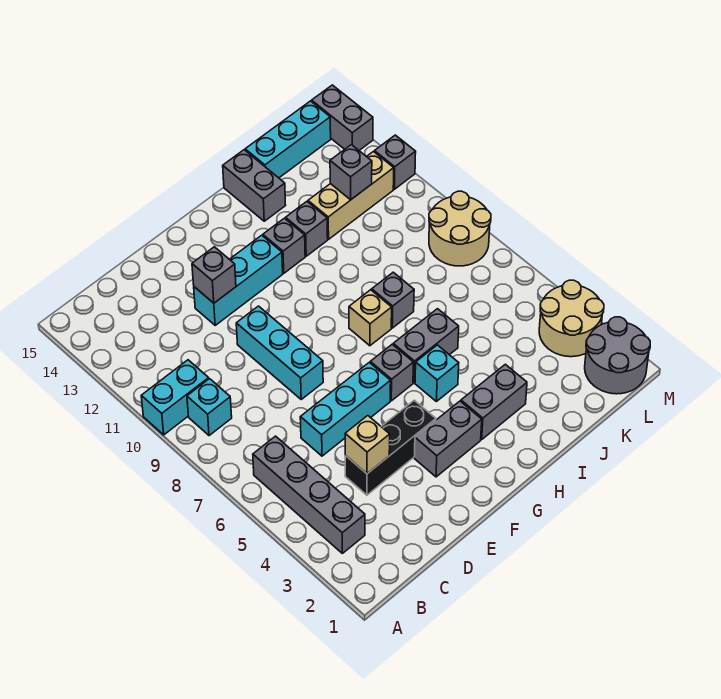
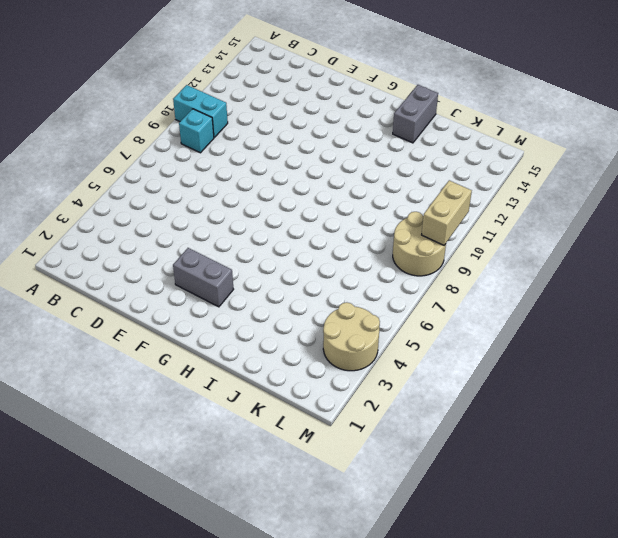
tan 1x2 brick [422,180,472,245] -> none
none -> grey 1x4 brick [253,436,365,553]
none -> black 1x3 brick [345,400,436,495]
none -> cyan 1x3 brick [300,362,391,456]

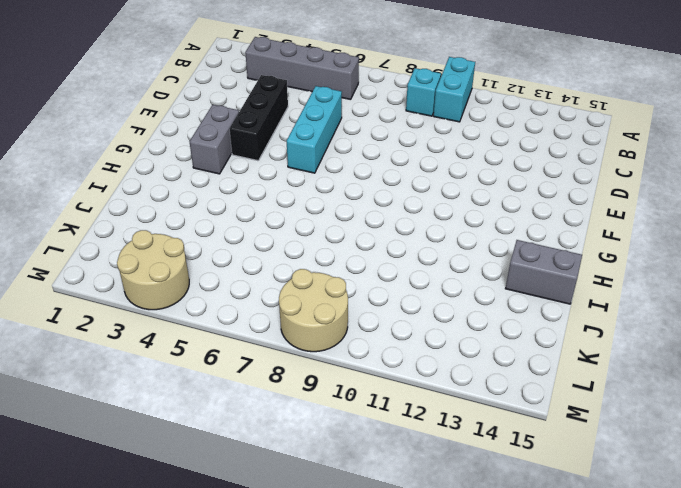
none -> cyan 1x3 brick [236,306,323,399]
none -> cyan 1x3 brick [194,235,283,325]
none -> grey 1x1 brick [370,344,413,401]

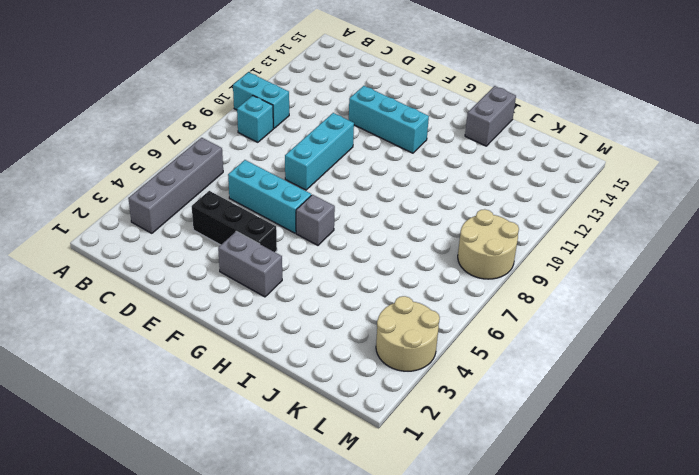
none -> grey 1x2 brick [461,364,527,439]
none -> cyan 1x1 brick [415,345,459,401]
none -> grey 1x2 brick [393,309,459,383]

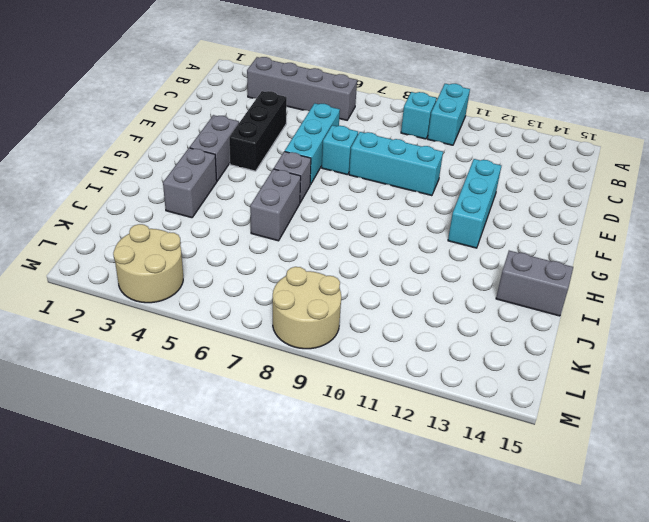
cyan 1x1 brick [322,125,358,175] -> cyan 1x1 brick moved to [415,345,459,401]
none -> tan 1x1 brick [349,290,392,346]
none -> grey 1x1 brick [263,218,305,273]
none -> grey 1x1 brick [372,272,414,328]

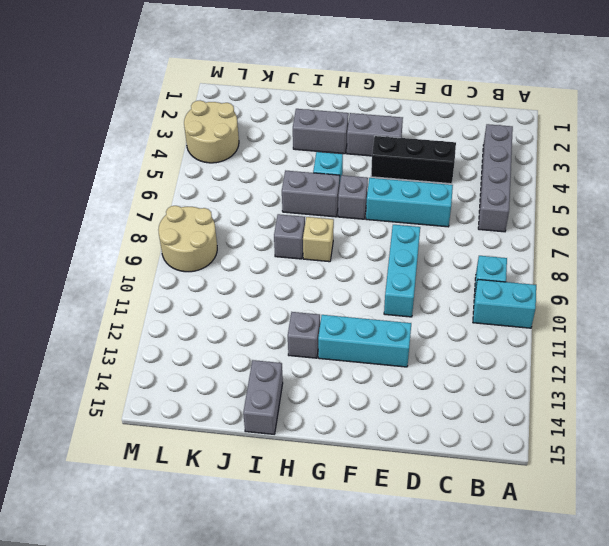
none -> grey 1x1 brick [286,202,328,256]
none -> tan 1x3 brick [308,152,394,239]
none -> cyan 1x3 brick [245,101,331,178]

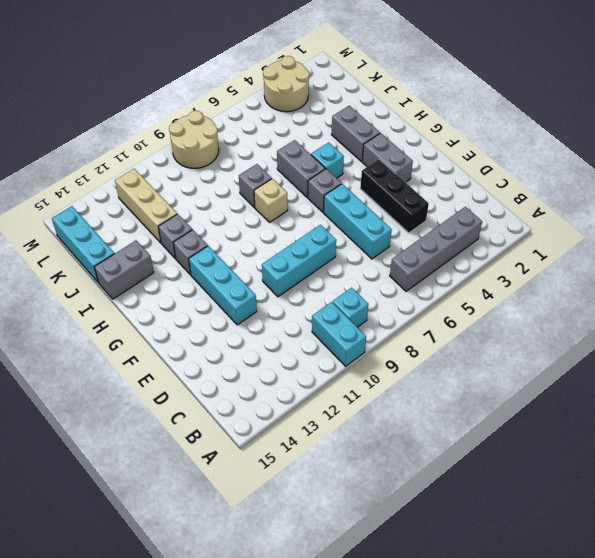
none -> grey 2x2 round brick [585,317,650,394]
none -> grey 1x1 brick [374,135,416,189]
none -> grey 1x2 brick [312,85,373,150]

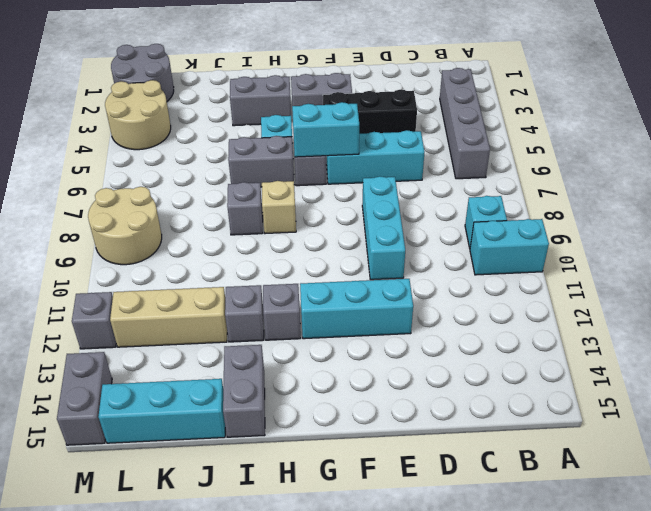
cyan 1x2 brick [292,102,359,157] -> none
none -> tan 1x1 brick [345,416,390,474]
none -> grey 1x1 brick [192,247,236,303]
none -> grey 1x1 brick [330,145,372,200]

